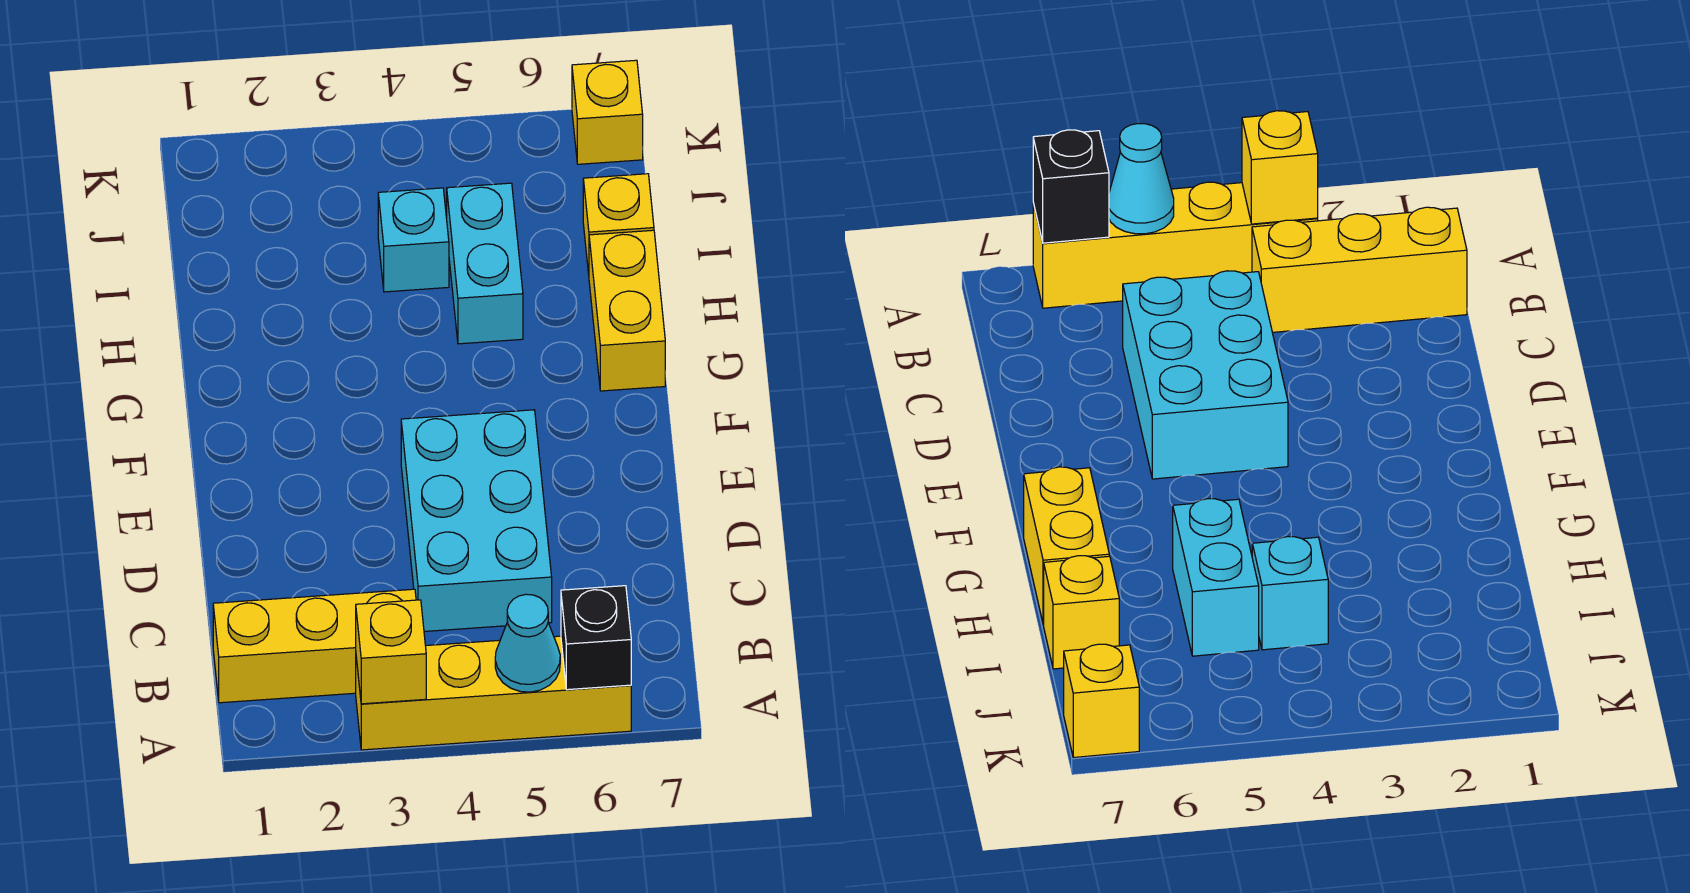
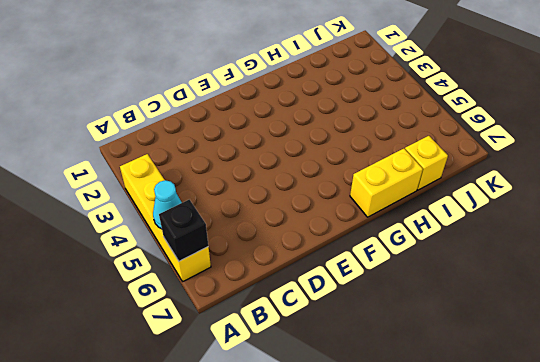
none -> yellow 1x3 brick [213,589,416,703]
none -> cyan 2x3 brick [401,410,552,631]

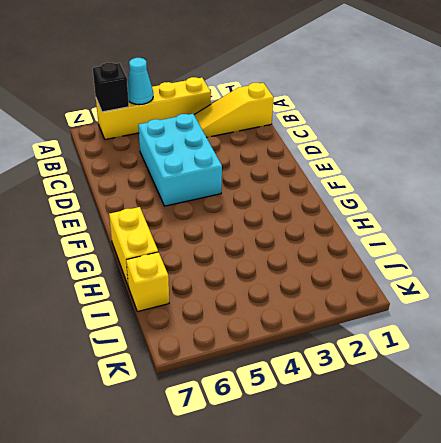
yellow 1x3 slope [194,83,274,137] -> yellow 1x3 brick [213,589,416,703]
none -> cyan 1x2 brick [447,183,523,344]
none -> cyan 1x1 brick [378,188,449,292]

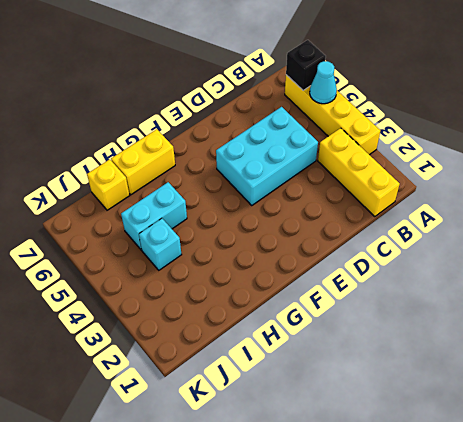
none -> yellow 1x1 brick [572,60,643,164]
none -> yellow 1x1 brick [356,600,426,704]

